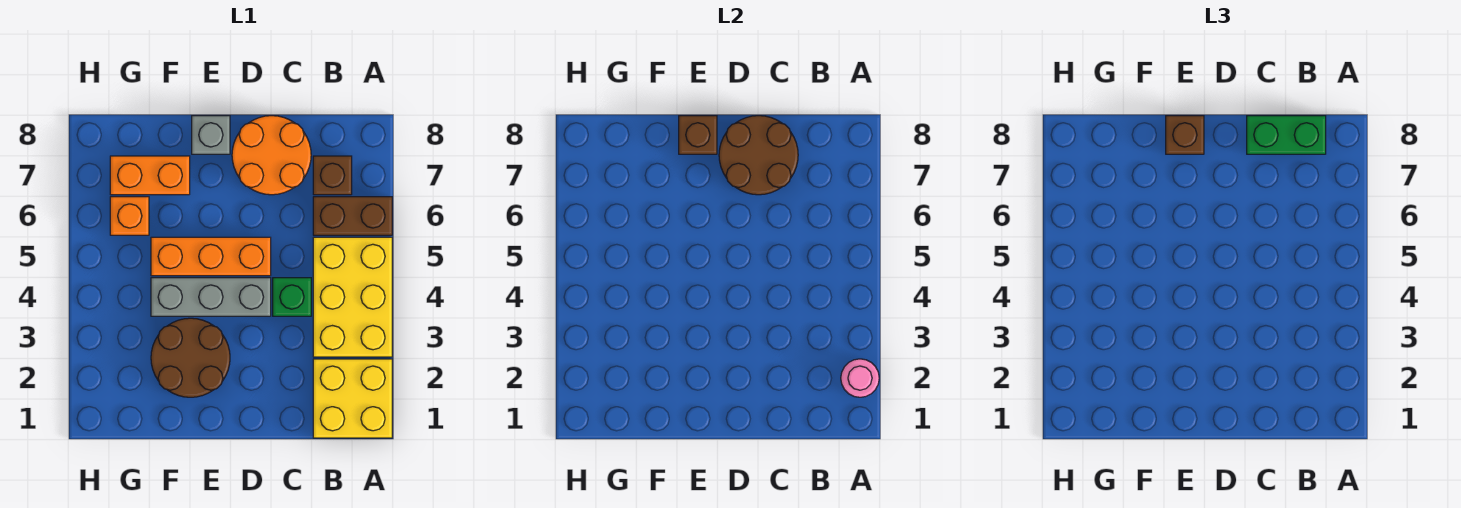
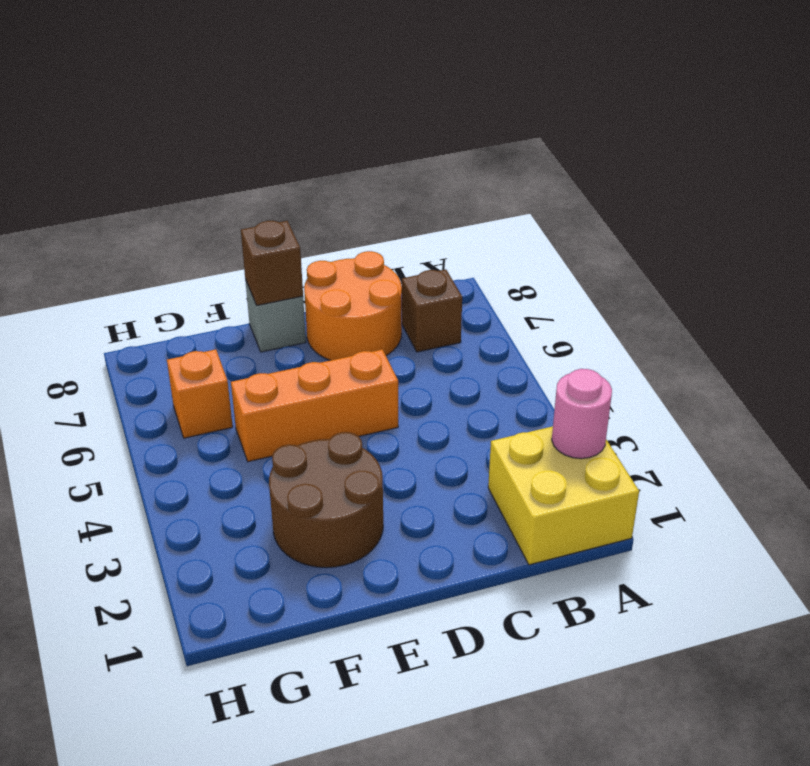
none -> yellow 2x3 brick [313,237,392,357]
none -> brown 1x2 brick [313,197,392,235]
none -> green 1x1 brick [273,278,311,316]

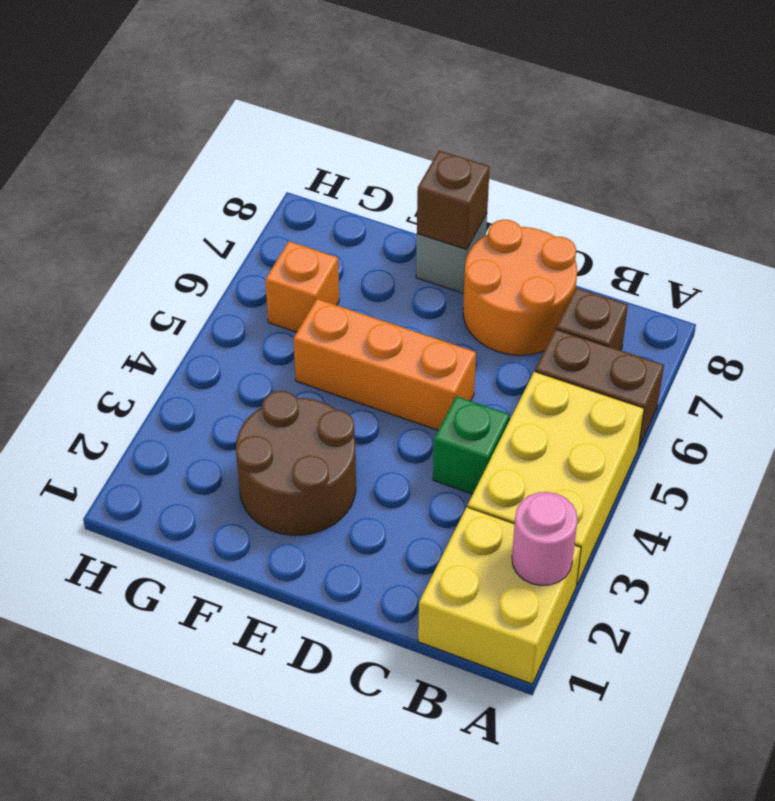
none -> grey 1x3 brick [151,278,271,316]
none -> orange 1x2 brick [110,156,190,195]
none -> brown 2x2 round brick [719,116,798,195]

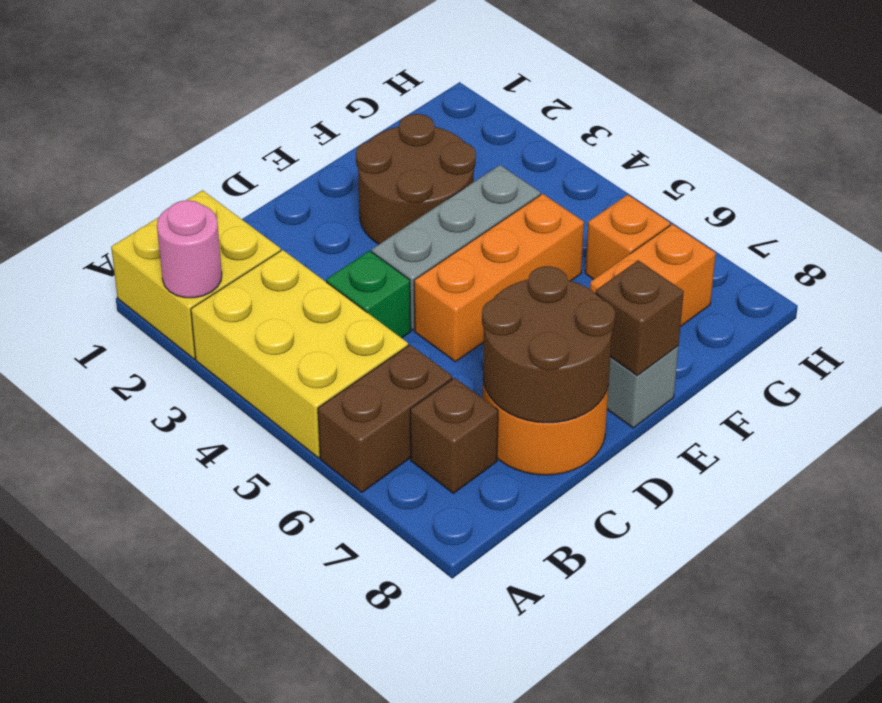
none -> green 1x2 brick [1247,116,1326,154]
none -> brown 1x1 brick [1166,116,1204,154]

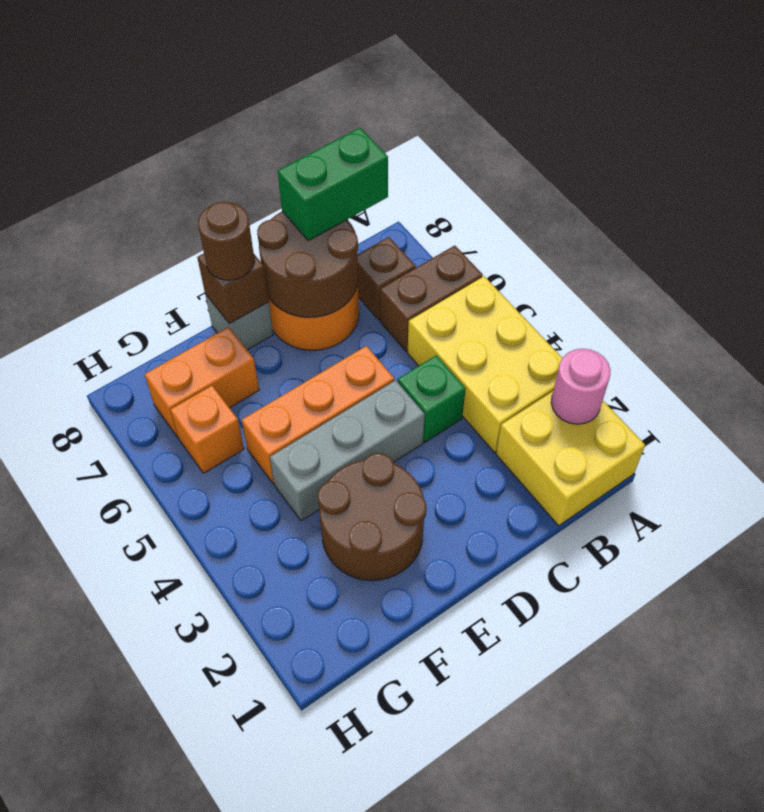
brown 1x1 round brick [198,202,255,280] -> brown 1x1 brick [1166,116,1204,154]

